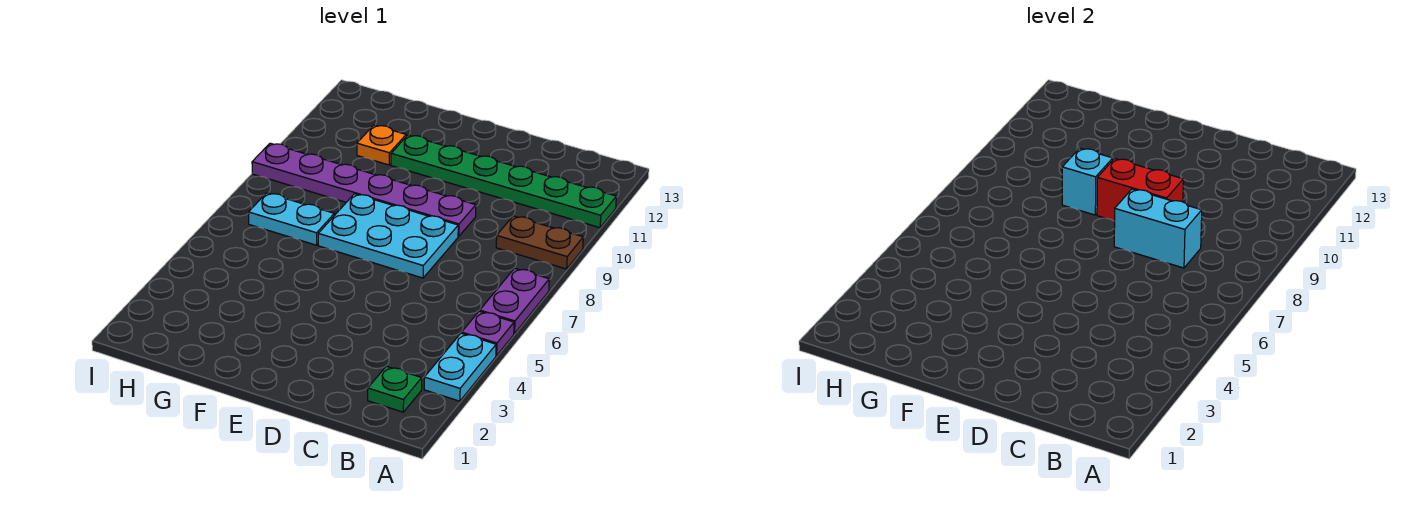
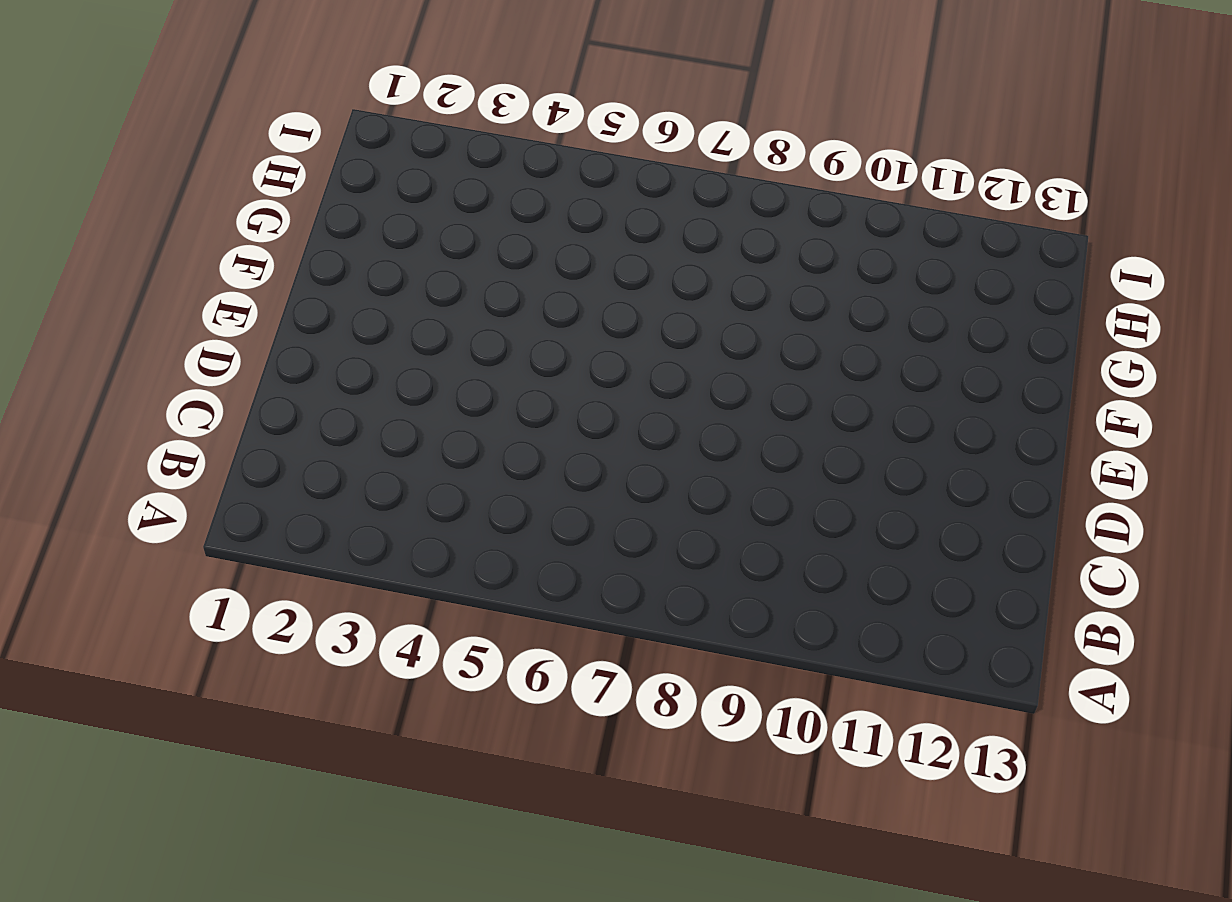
none -> cyan 1x2 plate [424,333,496,401]
none -> purple 1x1 plate [462,311,514,356]
none -> purple 1x2 plate [480,268,549,334]

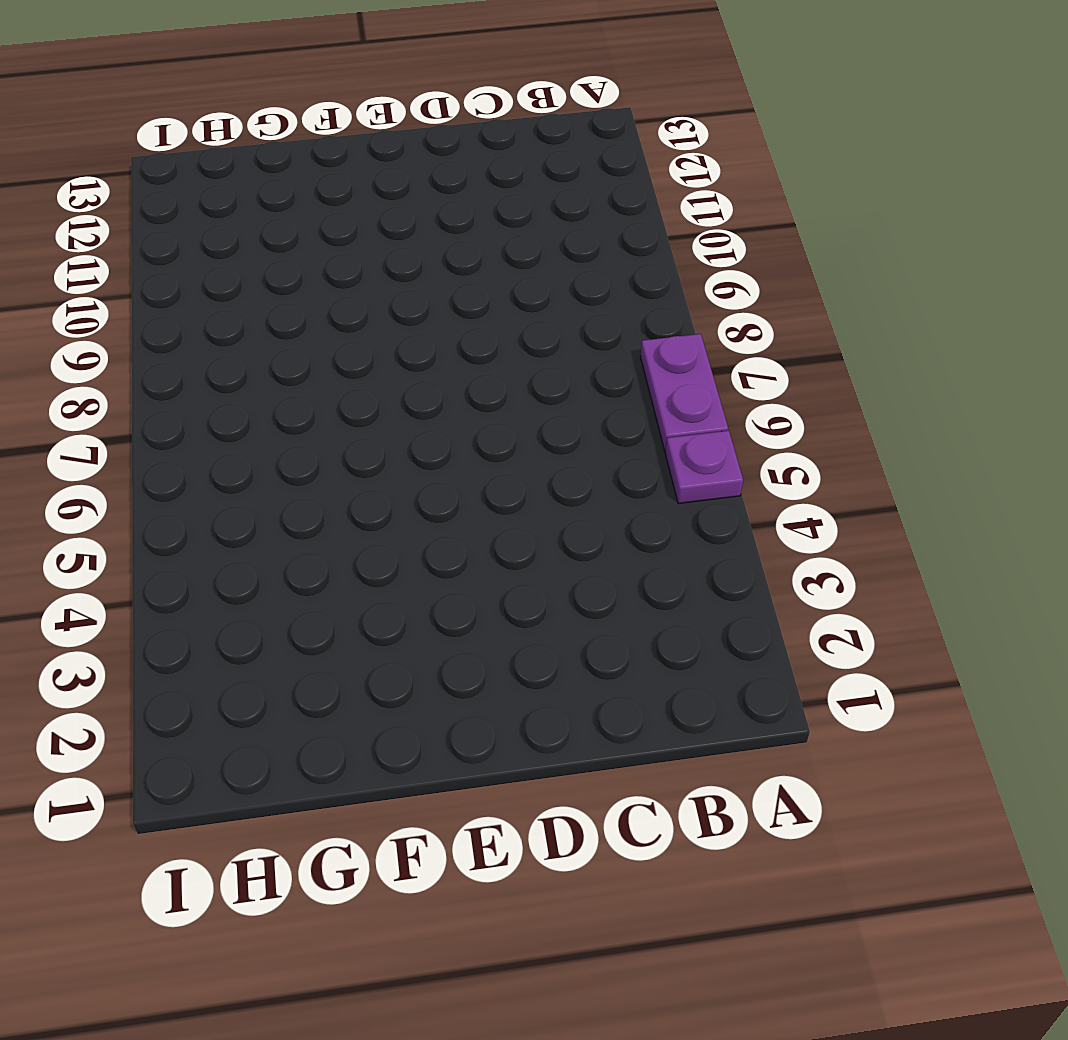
none -> cyan 1x2 plate [424,333,496,401]
none -> brown 1x2 plate [496,216,583,269]
none -> green 1x6 plate [391,135,616,228]

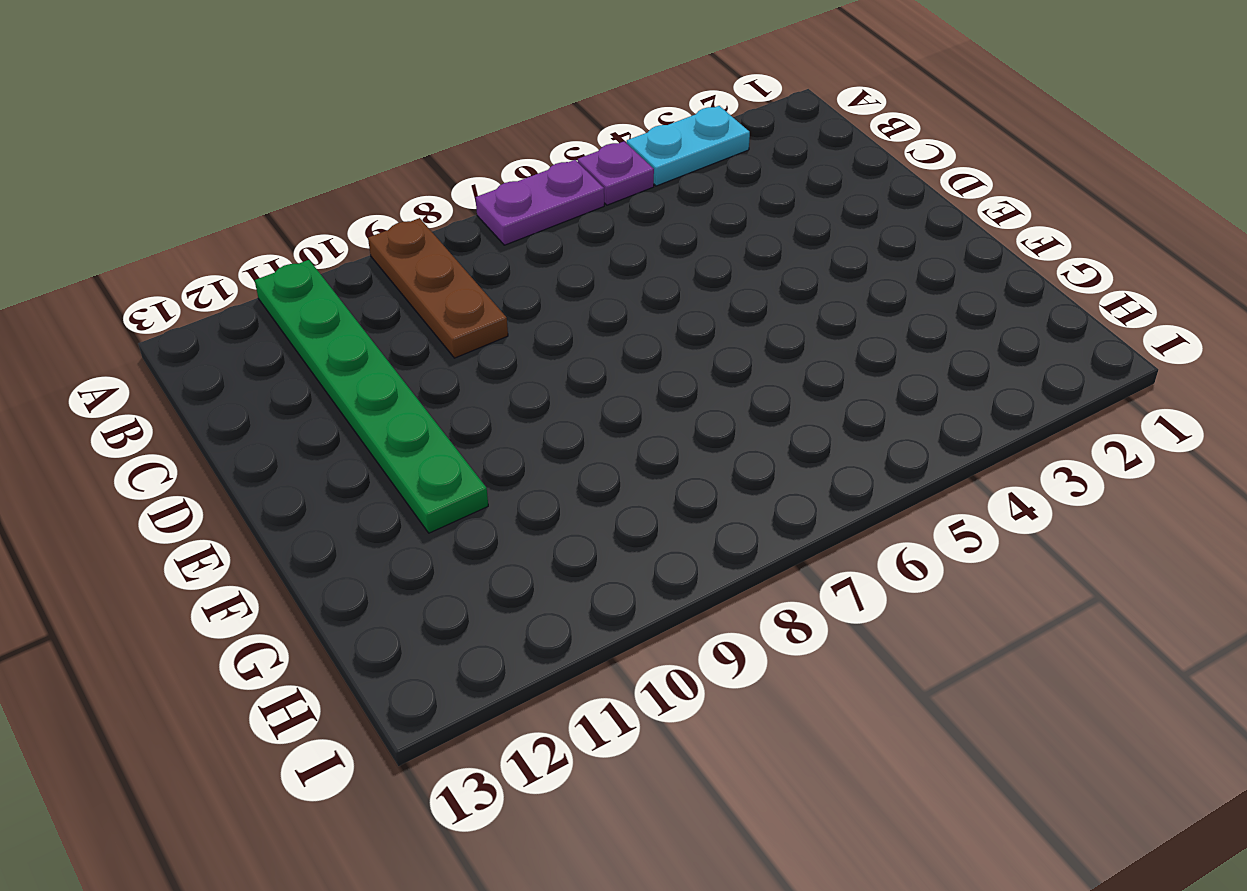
brown 1x3 plate [368,218,508,358] -> brown 1x2 plate [496,216,583,269]
none -> green 1x1 plate [368,366,422,412]
none -> cyan 2x3 plate [318,194,458,278]
none -> purple 1x6 plate [252,143,476,236]

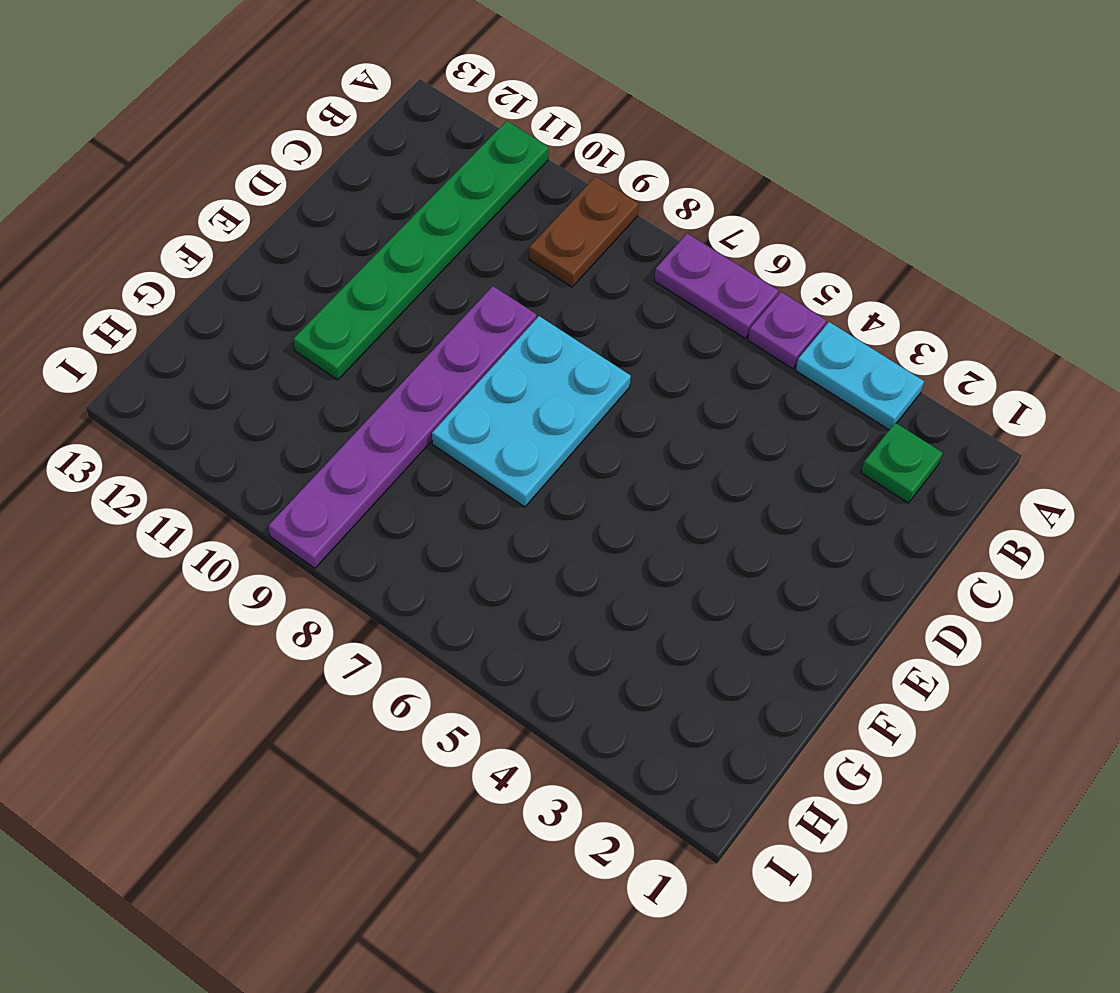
none -> cyan 1x2 plate [249,193,334,245]
none -> orange 1x1 plate [357,125,406,165]
none -> cyan 1x2 brick [1114,189,1202,268]

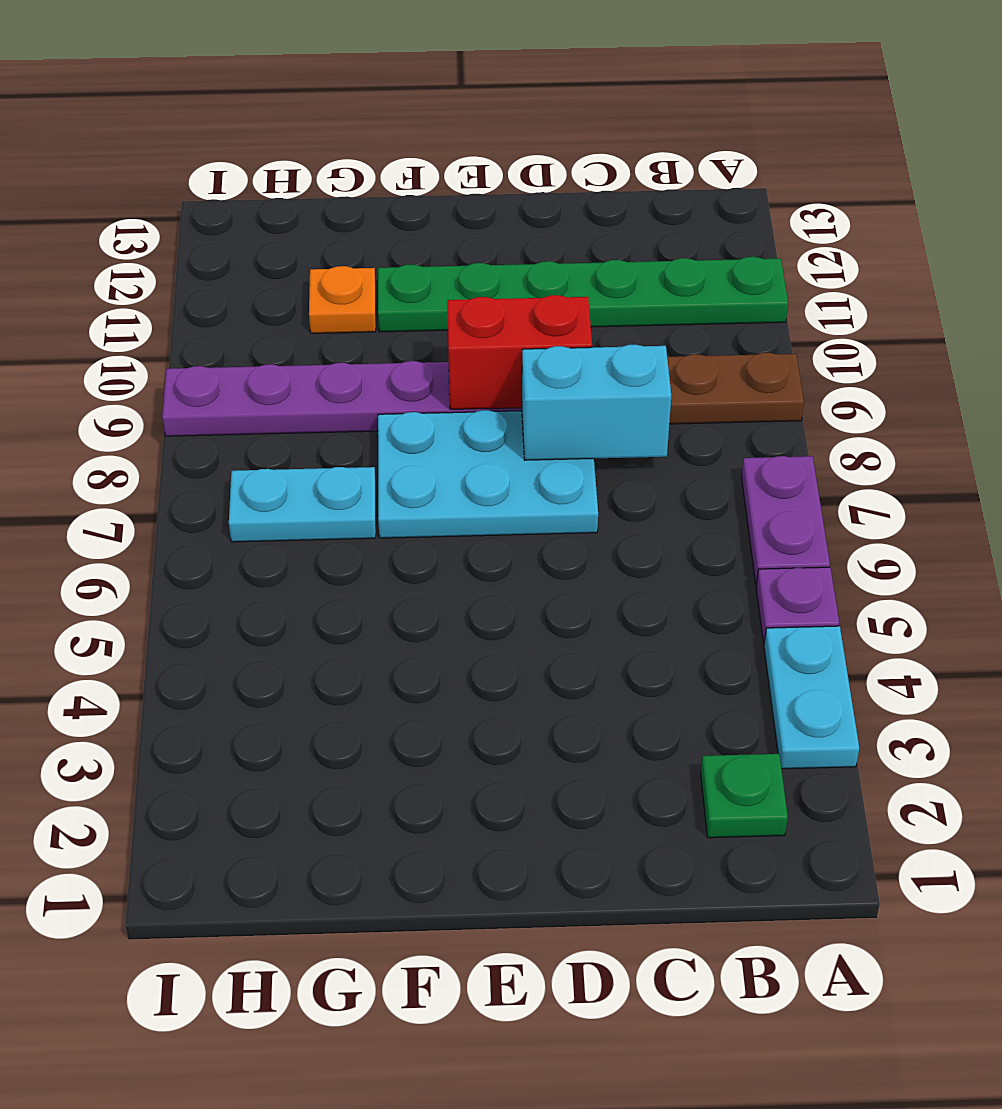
none -> cyan 1x1 brick [1062,148,1113,215]

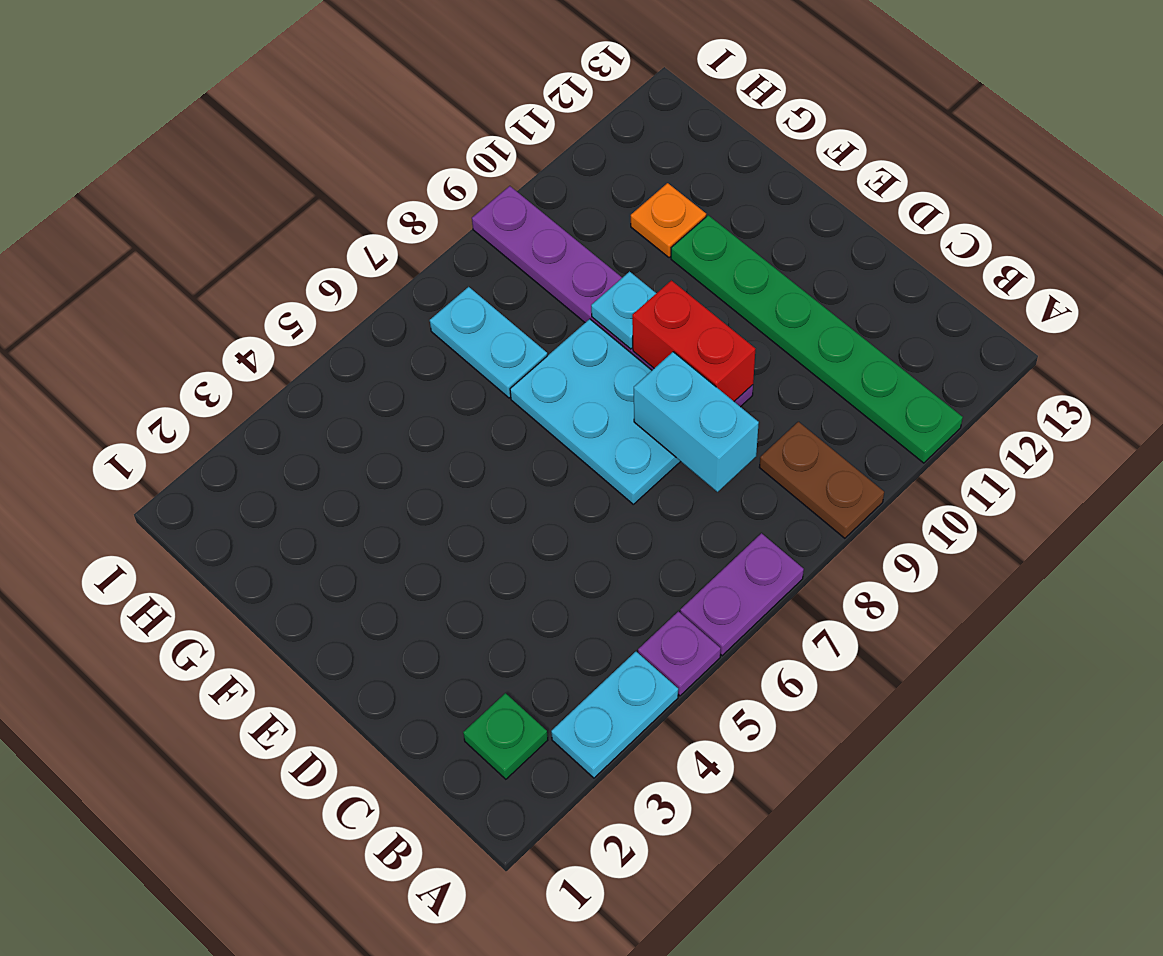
cyan 1x1 plate [591,272,656,349] -> cyan 1x1 brick [1062,148,1113,215]

